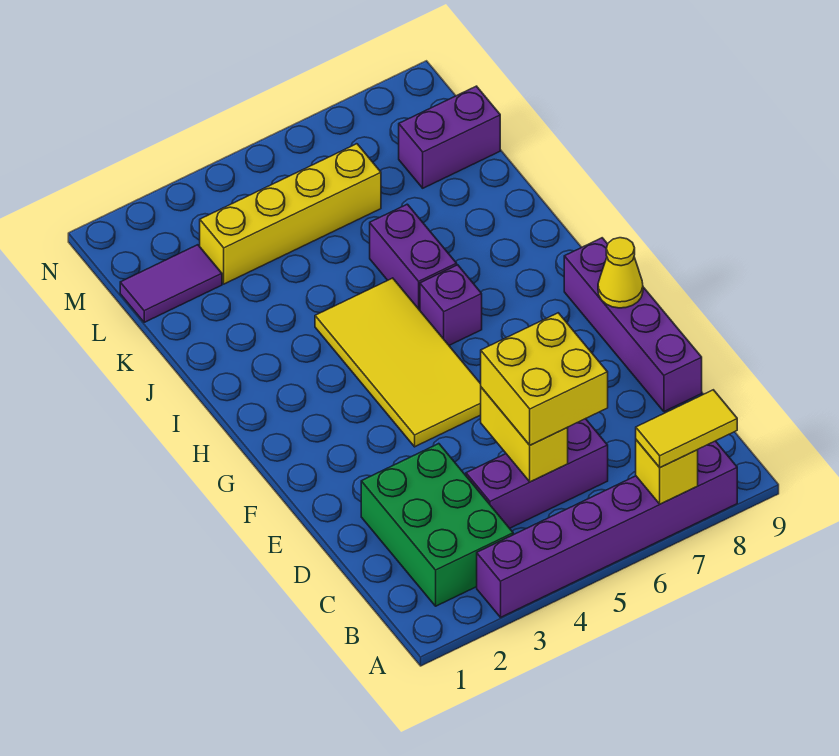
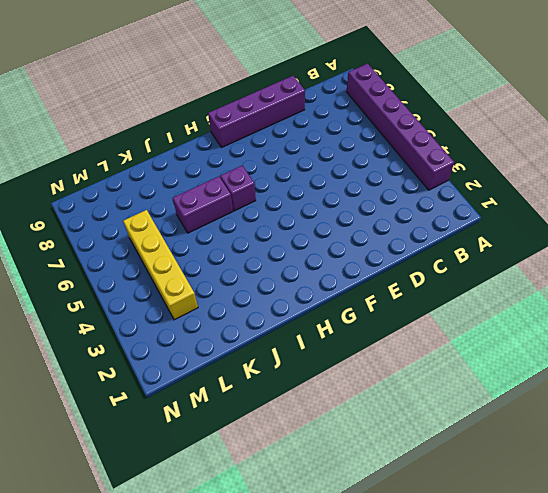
none -> green 2x3 brick [361,444,513,606]
none -> purple 1x3 brick [466,419,608,528]
none -> yellow 2x4 tile [315,278,481,447]

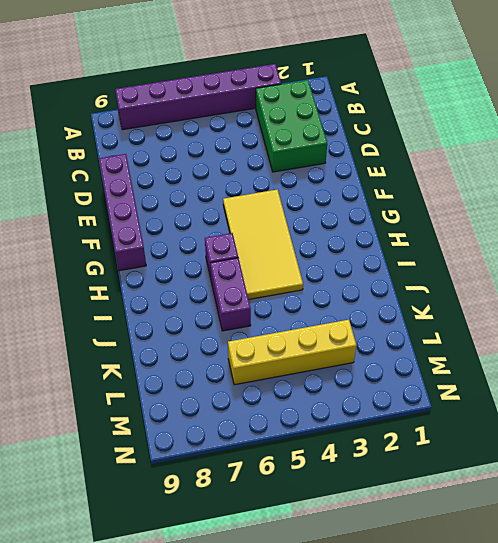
none -> purple 1x3 brick [466,419,608,528]
none -> purple 1x2 tile [120,245,222,322]
none -> purple 1x2 brick [399,86,500,188]

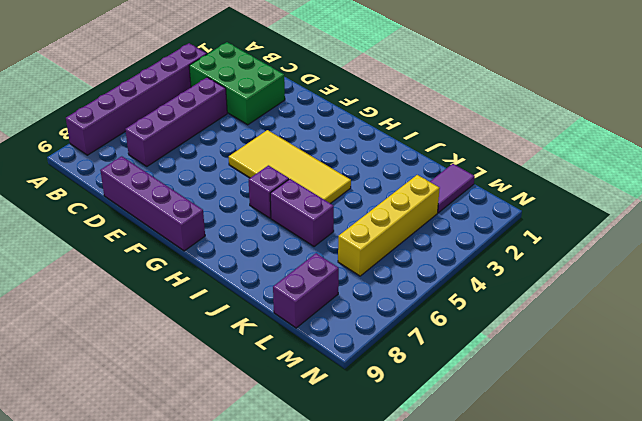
purple 1x4 brick [125,77,227,166] -> purple 1x3 brick [466,419,608,528]
none -> yellow 1x1 brick [636,440,698,504]
none -> yellow 1x2 brick [481,387,568,482]
none -> yellow 1x1 cone [598,238,643,308]

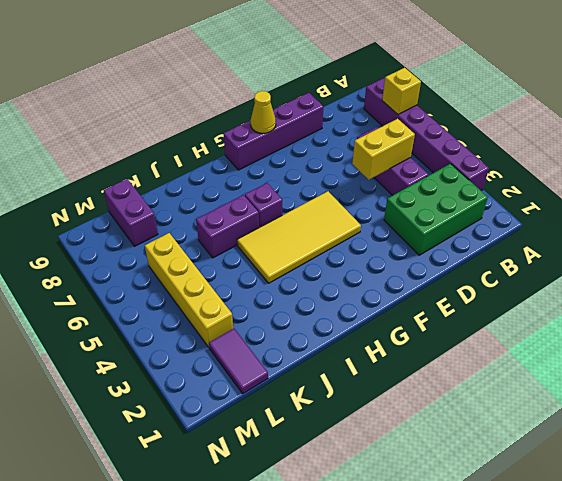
none -> yellow 1x2 tile [636,390,737,468]
none -> yellow 2x2 brick [481,313,608,445]

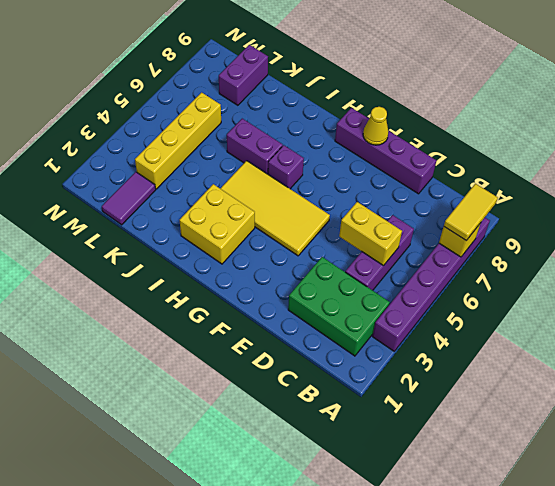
yellow 2x2 brick [180,184,255,264] -> yellow 2x2 brick moved to [481,313,608,445]

